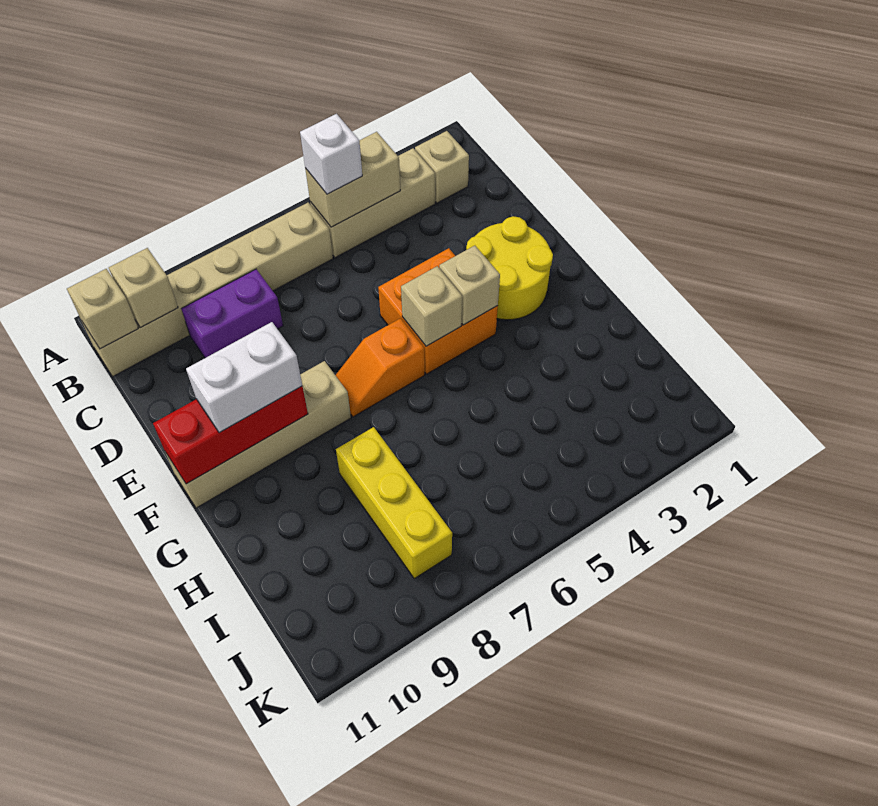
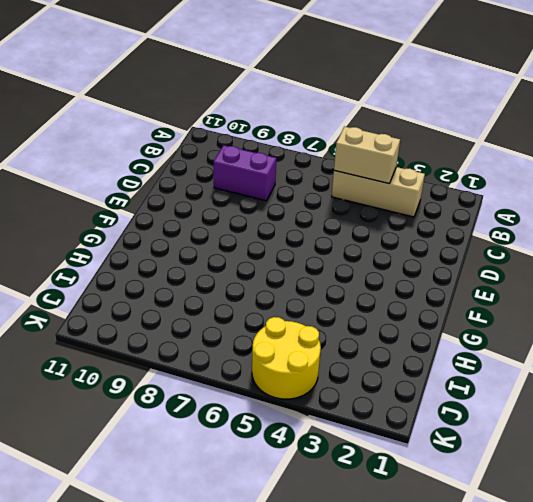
yellow 2x2 round brick [252,317,321,399] -> yellow 2x2 round brick moved to [466,216,553,320]
none -> tan 1x1 brick [415,131,469,203]
none -> tan 1x6 brick [82,203,333,377]
none -> orange 2x2 brick [378,248,498,374]

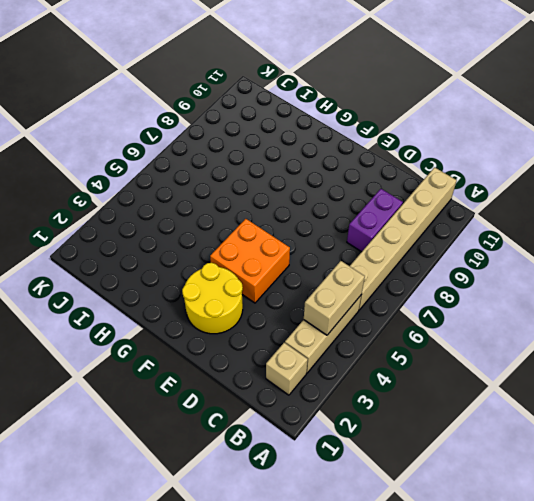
none -> orange 1x2 slope [336,318,425,417]
none -> tan 1x4 brick [166,361,351,508]
none -> yellow 1x3 brick [336,427,452,579]

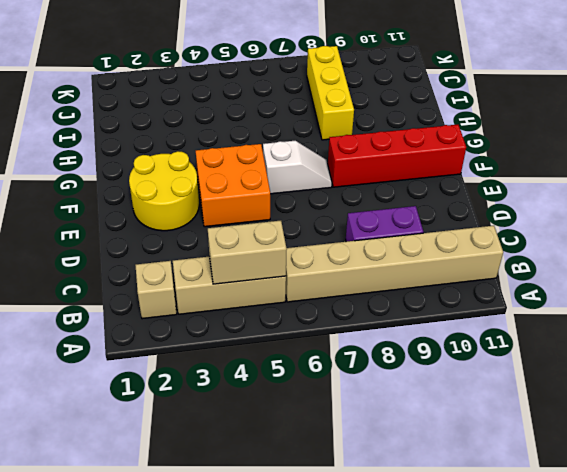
white 1x2 slope [263,141,332,194] -> orange 1x2 slope [336,318,425,417]
red 1x4 brick [328,125,466,187] -> tan 1x4 brick [166,361,351,508]
none -> tan 1x1 brick [109,248,178,328]
none -> tan 1x1 brick [67,269,138,349]
none -> tan 1x1 brick [439,246,500,325]

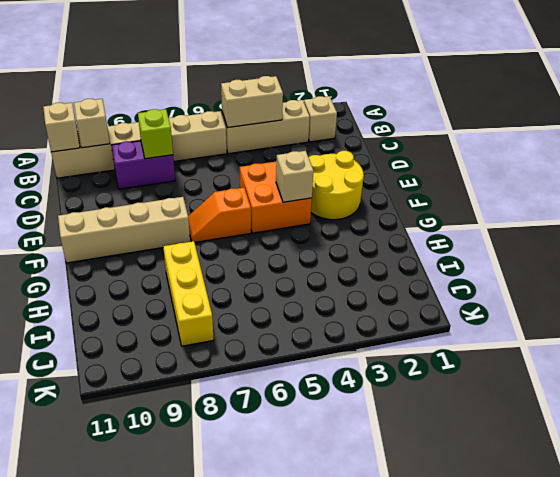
lime 1x1 brick [138,109,173,159] -> none
none -> tan 1x1 brick [401,266,462,346]
none -> red 1x3 brick [153,386,308,484]
none -> white 1x1 brick [300,114,362,194]

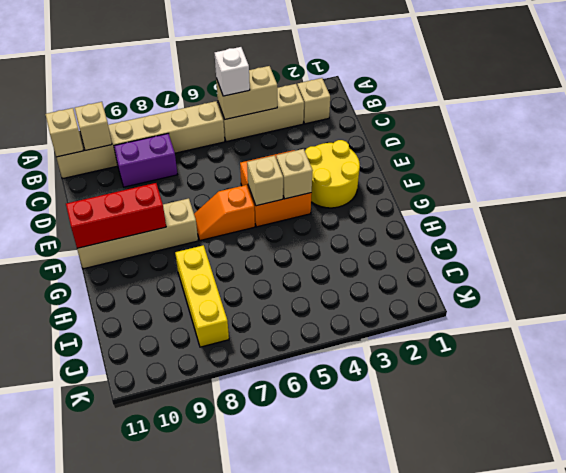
none -> white 1x2 brick [186,322,302,433]

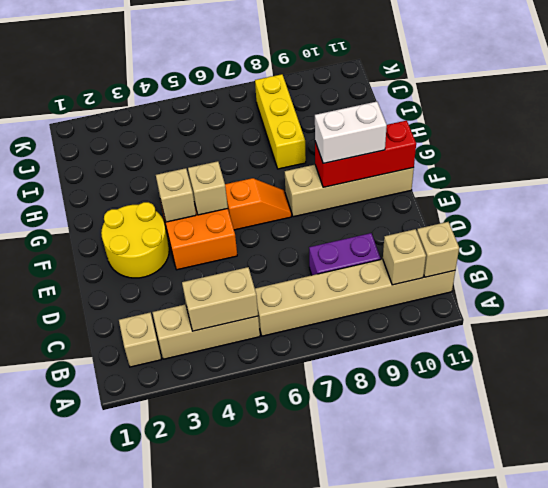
none -> white 1x1 brick [300,114,362,194]

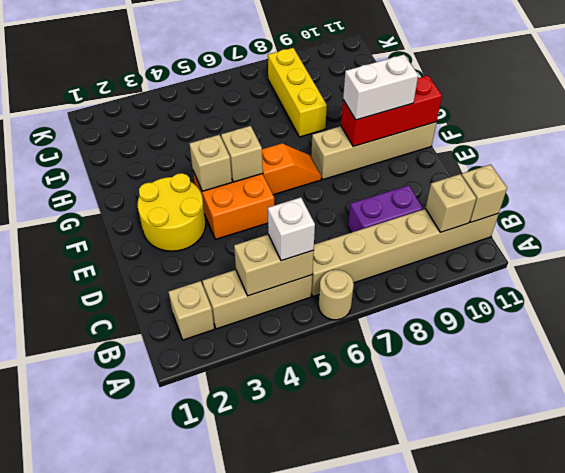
tan 1x1 round brick [318,270,354,320] -> none

